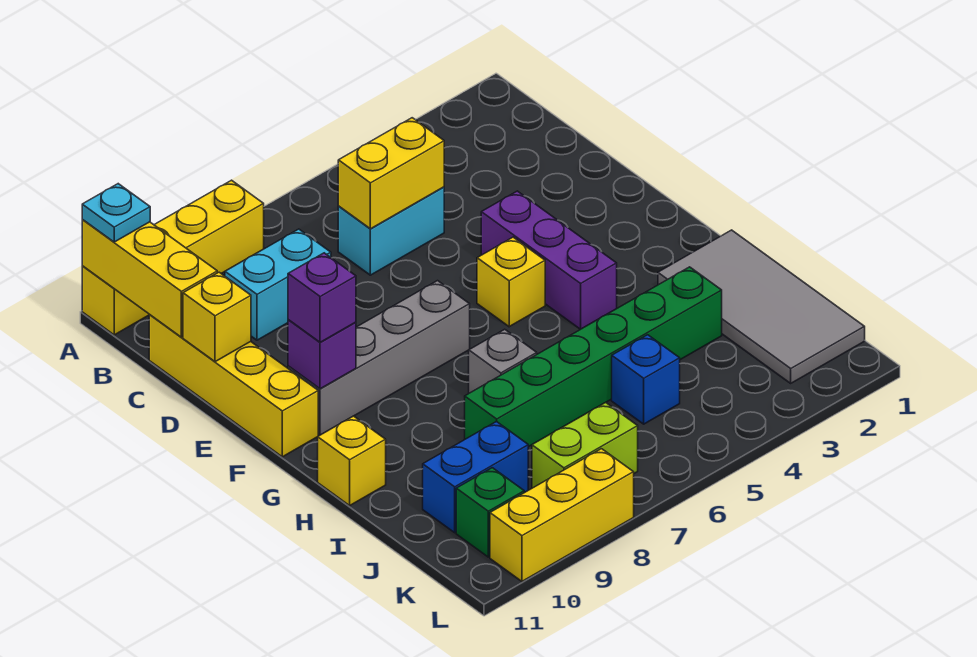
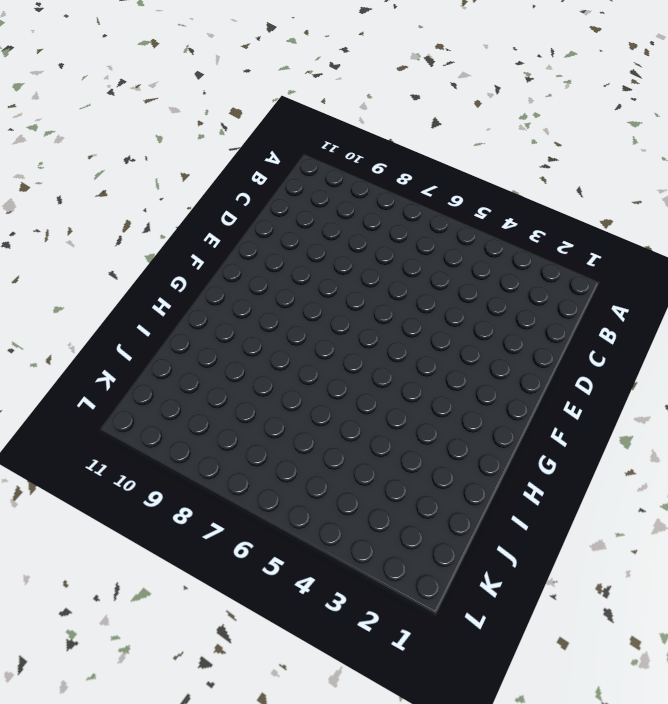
none -> yellow 1x4 brick [82,180,264,335]
none -> cyan 1x2 brick [338,187,444,275]
none -> cyan 1x2 brick [225,229,331,340]

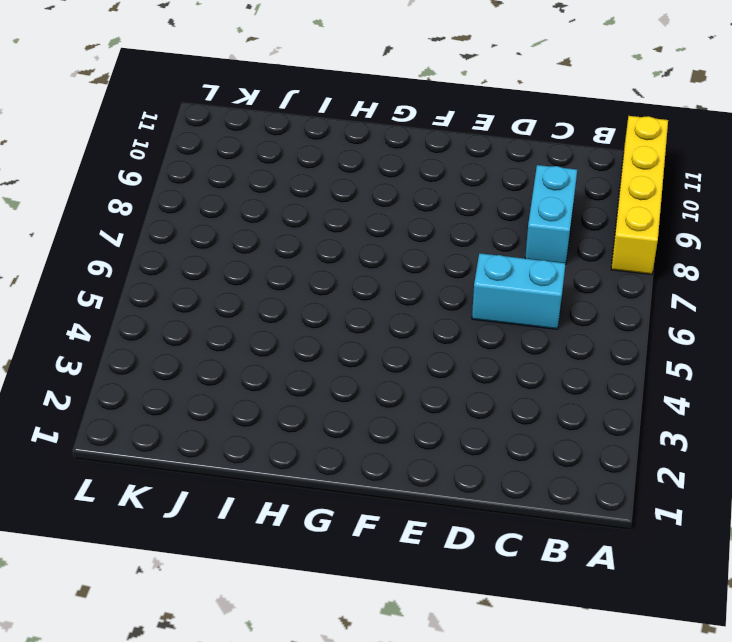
cyan 1x2 brick [472,253,566,329] -> cyan 1x2 brick turned to [338,187,444,275]
none -> yellow 1x4 brick [149,315,318,457]
none -> purple 1x3 brick [481,191,617,329]
none -> yellow 1x1 brick [477,237,545,327]

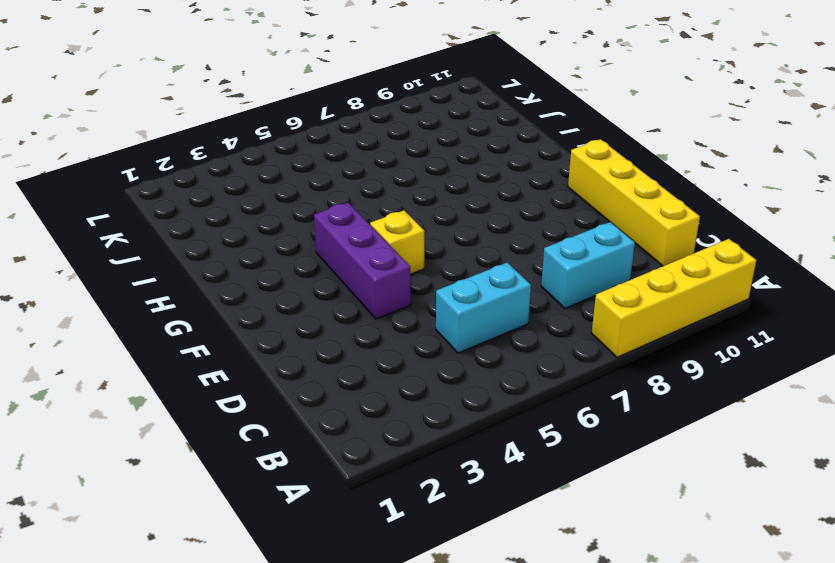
none -> grey 1x4 brick [288,281,470,435]
none -> grey 2x4 tile [658,230,865,383]
none -> grey 1x1 brick [469,329,537,393]

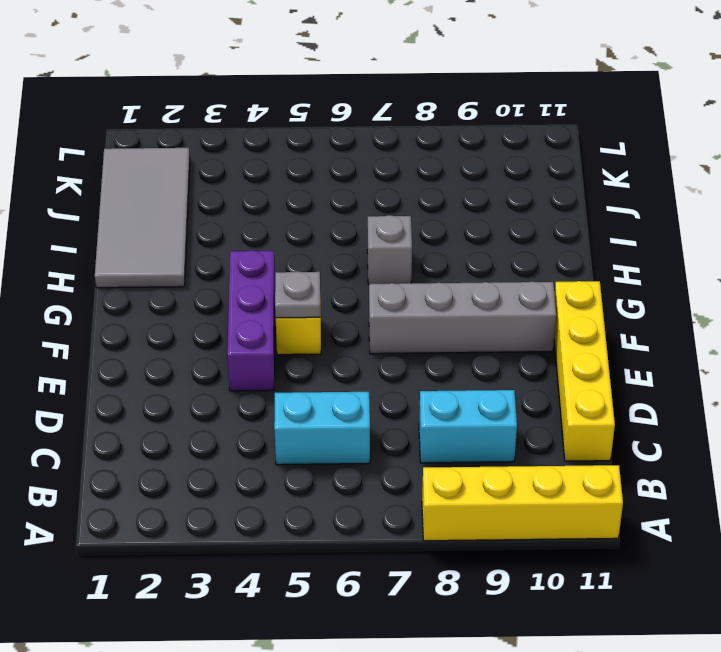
grey 1x1 plate [275,271,320,318] -> none
none -> yellow 1x1 brick [318,416,386,506]
none -> green 1x6 brick [465,267,722,447]
none -> blue 1x1 brick [612,335,680,424]

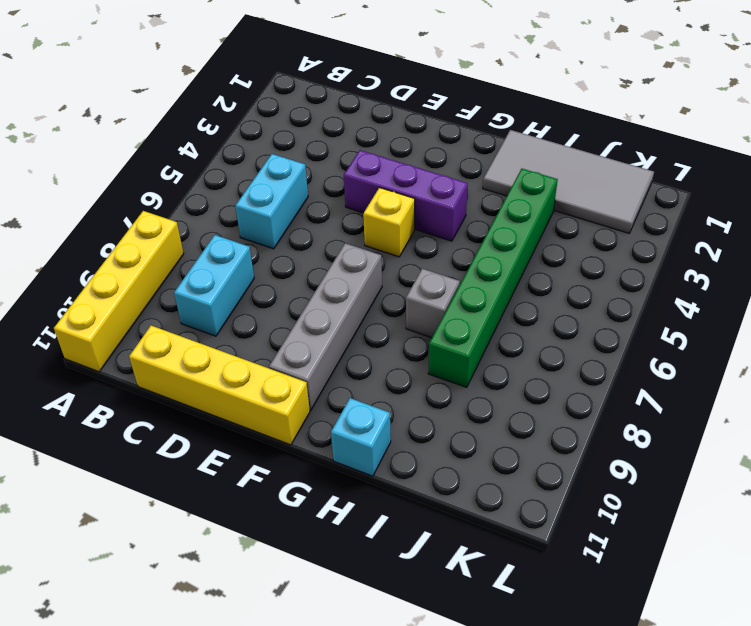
cyan 1x1 brick [331,398,391,476] -> yellow 1x1 brick [318,416,386,506]
none -> blue 1x1 brick [612,335,680,424]
none -> blue 1x2 brick [423,421,528,533]
none -> lime 1x2 brick [532,403,638,488]

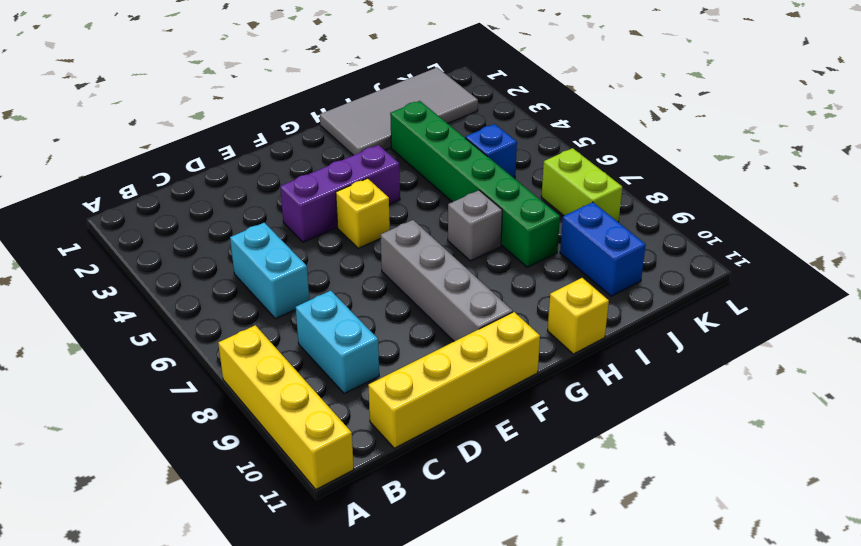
none -> green 1x1 brick [456,468,524,557]
none -> yellow 1x3 brick [490,449,634,581]
none -> yellow 1x3 brick [82,220,217,337]

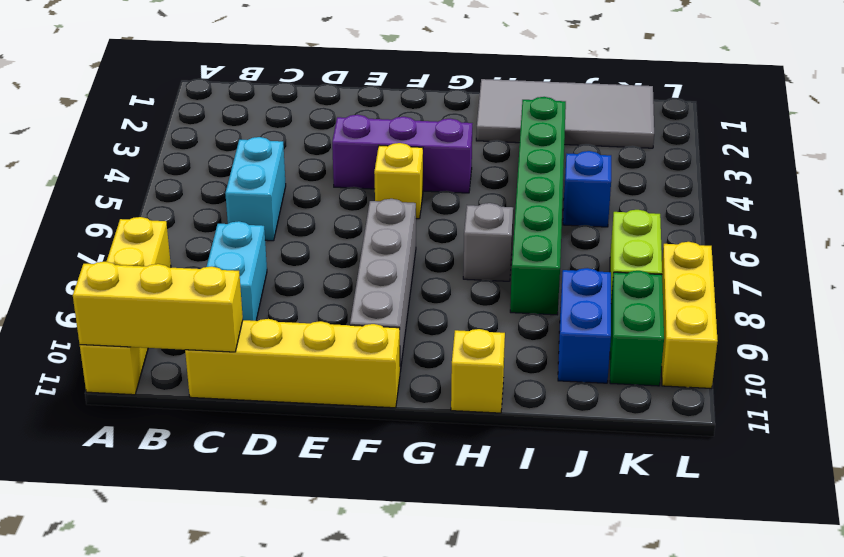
green 1x2 brick [610,271,664,386] -> green 1x1 brick [456,468,524,557]
none -> yellow 1x2 brick [338,118,444,229]
none -> yellow 1x1 brick [183,272,251,362]
none -> purple 1x1 brick [288,320,356,389]

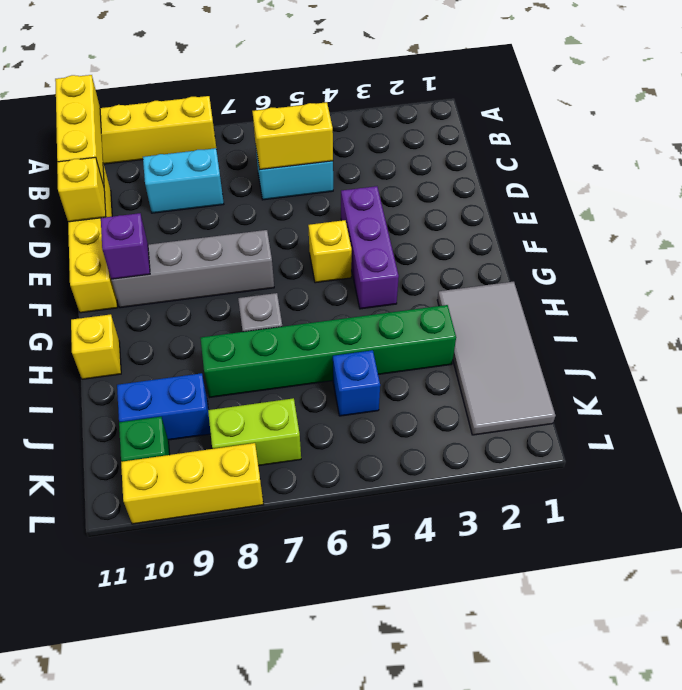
none -> cyan 1x1 plate [82,184,150,242]
none -> purple 1x1 brick [288,253,356,342]

